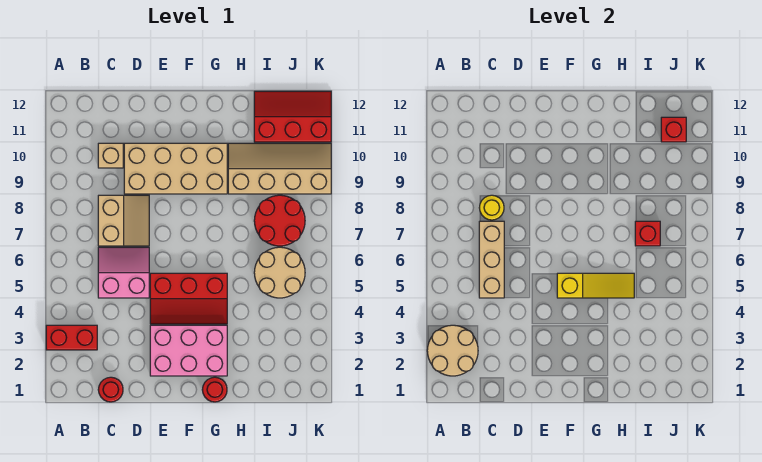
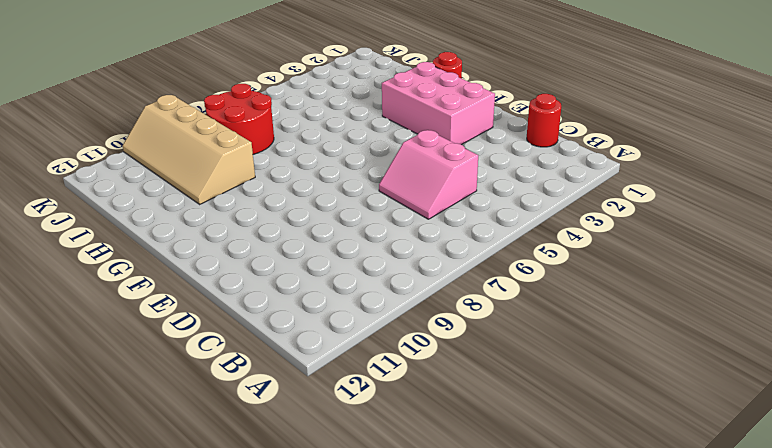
none -> red 1x2 brick [46,325,97,350]
none -> tan 2x2 slope [98,195,149,246]
none -> tan 1x1 brick [98,143,123,168]

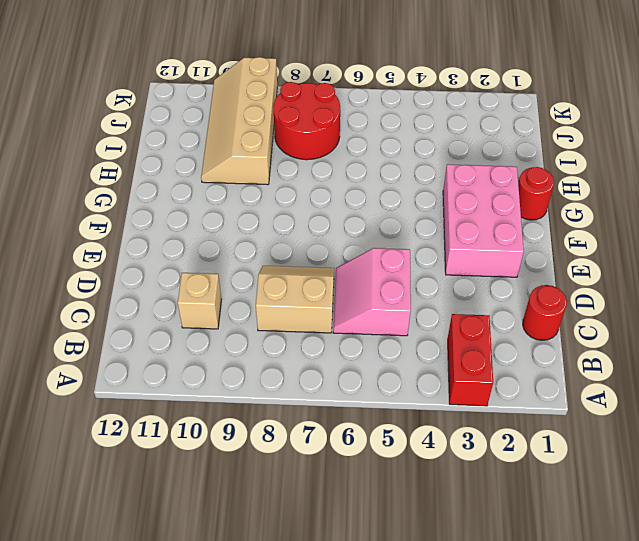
none -> tan 2x4 brick [124,143,227,194]
none -> red 2x3 slope [150,273,227,324]
none -> tan 2x2 round brick [254,247,305,298]

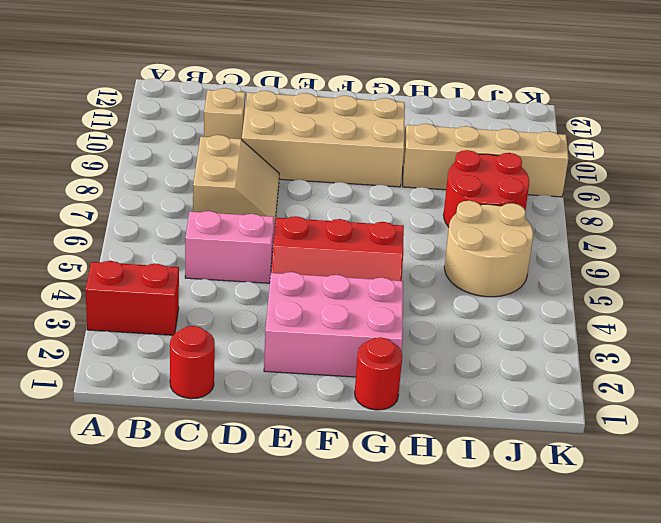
none -> red 2x3 slope [254,91,331,142]
none -> tan 2x2 round brick [427,325,478,376]
none -> tan 1x3 brick [479,221,504,298]

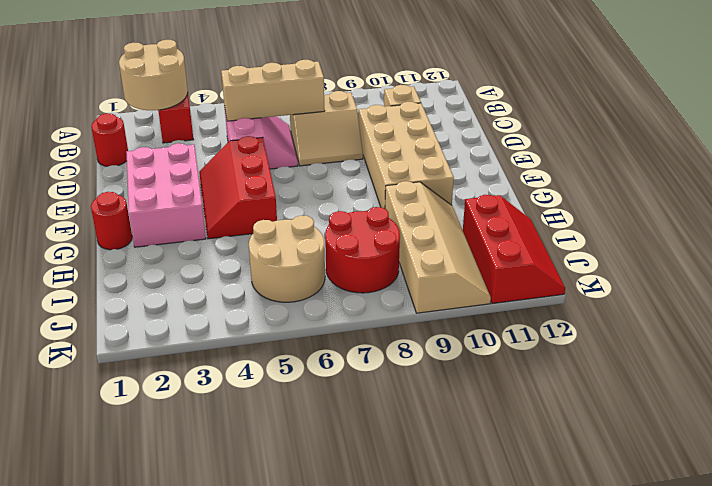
none -> yellow 1x1 round brick [479,195,504,220]
none -> yellow 1x3 slope [557,273,634,298]
none -> red 1x1 brick [635,221,660,246]

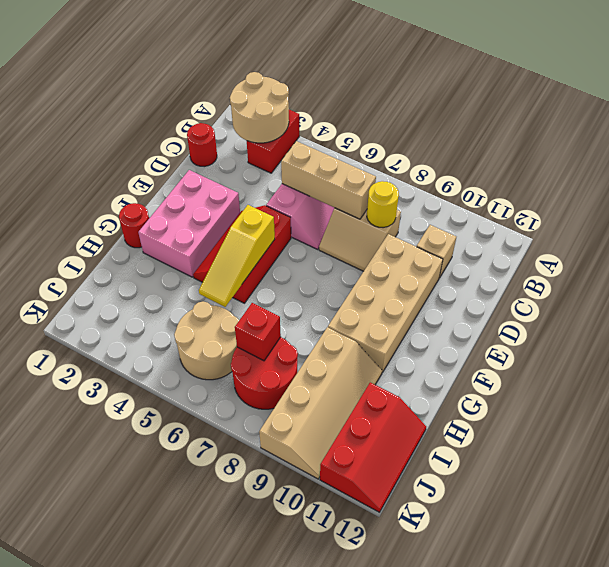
none -> red 1x1 brick [661,117,686,142]

